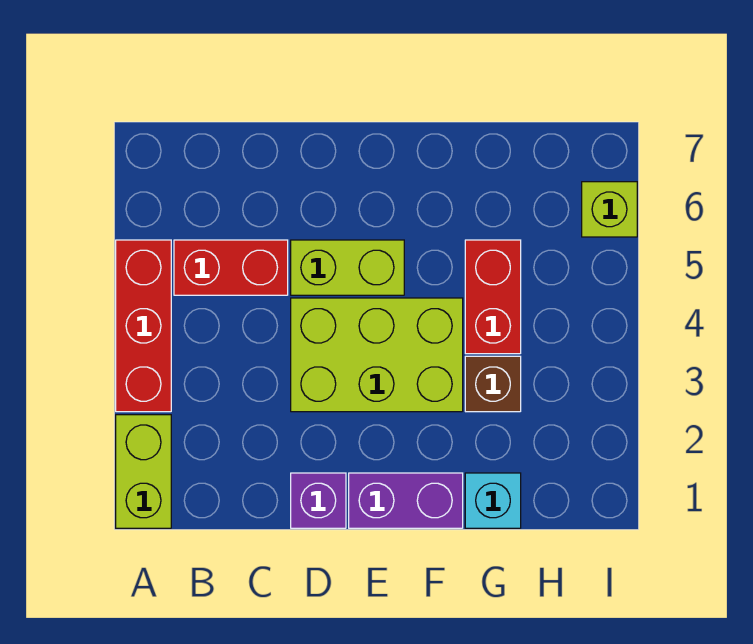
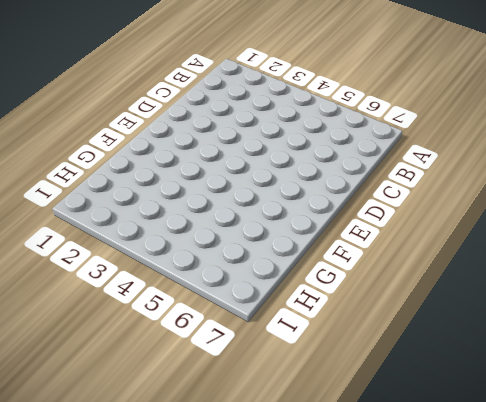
none -> lime 1x2 brick [116,415,171,528]
none -> red 1x3 brick [116,240,171,412]

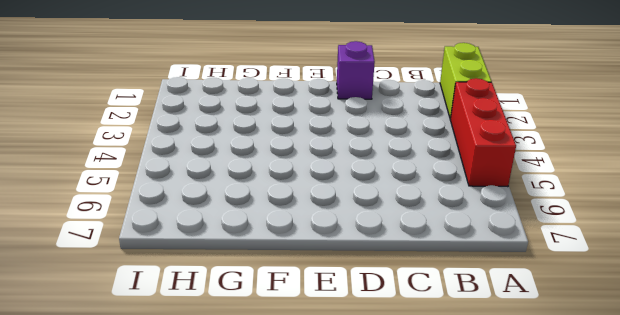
none -> red 1x2 brick [174,240,288,295]
none -> lime 2x3 brick [291,298,463,412]

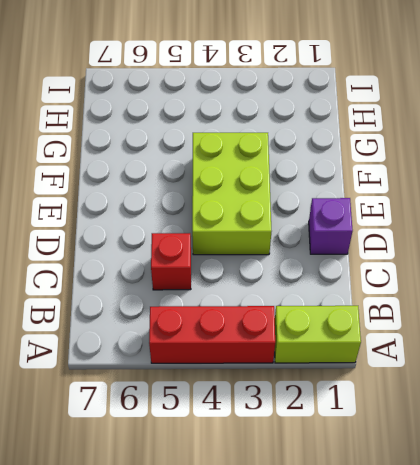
red 1x1 brick [151,233,191,290] -> red 1x2 brick [174,240,288,295]
none -> lime 1x2 brick [291,240,404,295]
none -> purple 1x2 brick [349,473,463,528]

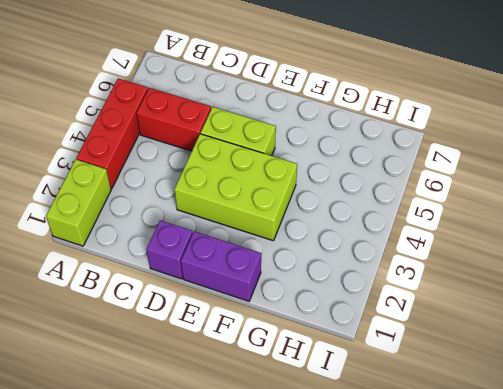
none -> cyan 1x1 brick [465,473,521,528]
none -> brown 1x1 brick [465,356,521,412]

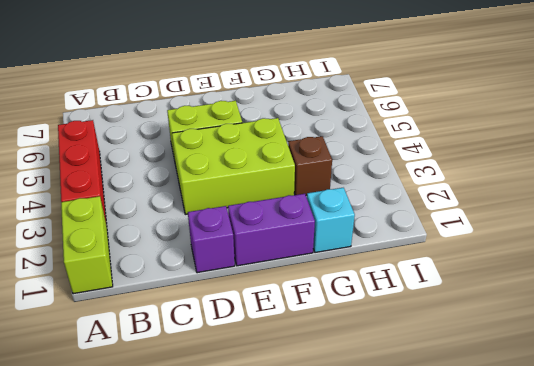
none -> red 1x2 brick [174,240,288,295]
none -> red 1x2 brick [465,240,521,354]

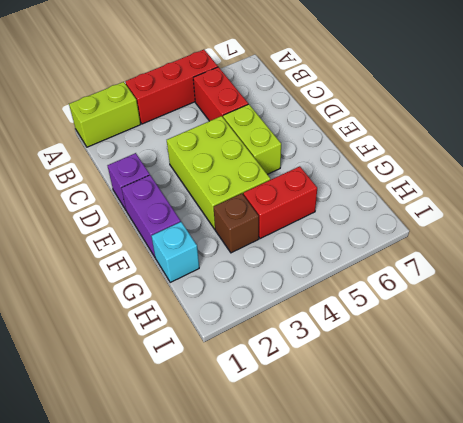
none -> lime 1x1 brick [582,182,637,237]

